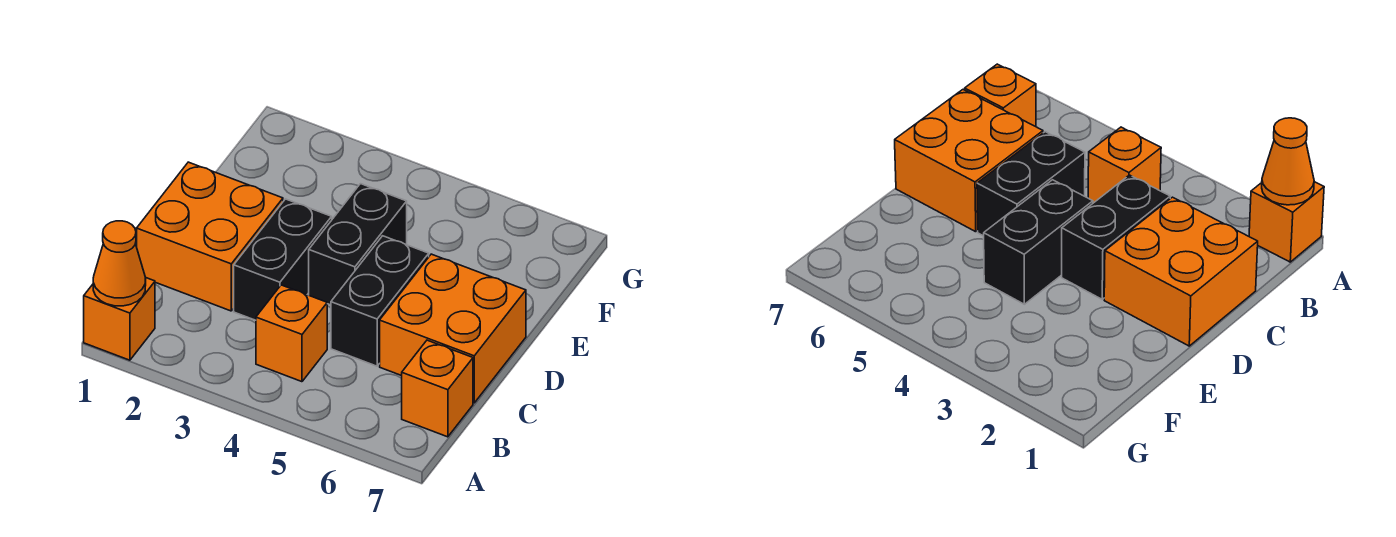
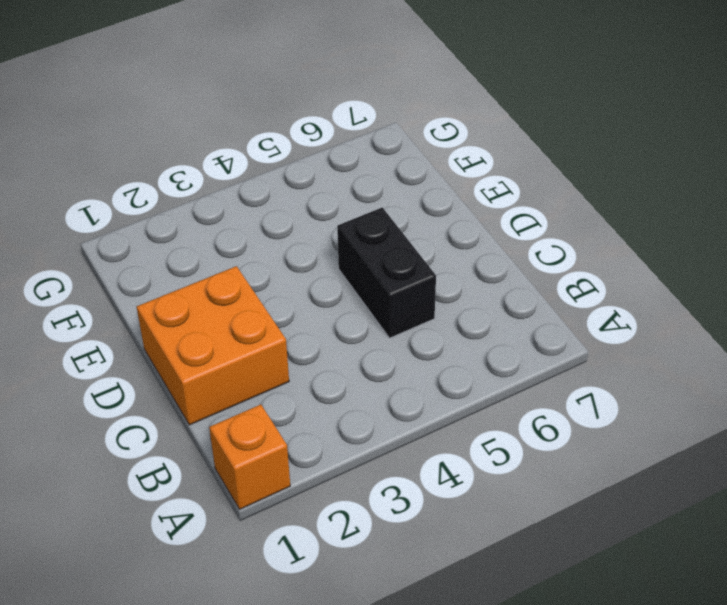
none -> orange 1x1 brick [256,285,327,382]
none -> orange 1x1 brick [402,340,473,437]

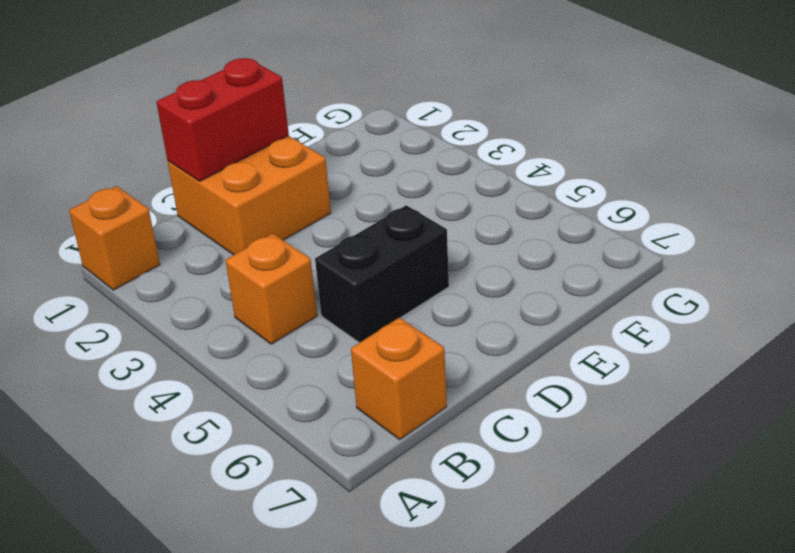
red 1x2 brick [156,58,289,181] -> none
none -> black 1x2 brick [234,199,332,320]
none -> orange 2x2 brick [380,254,526,403]

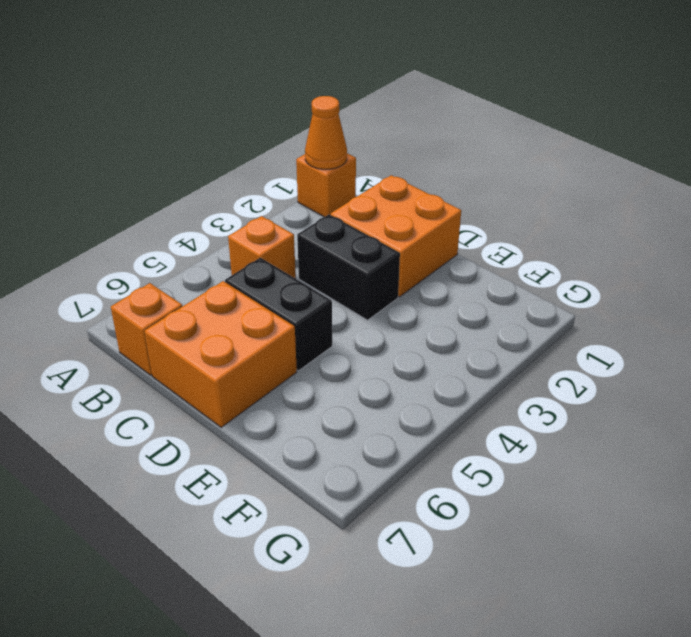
none -> black 1x2 brick [309,184,407,305]

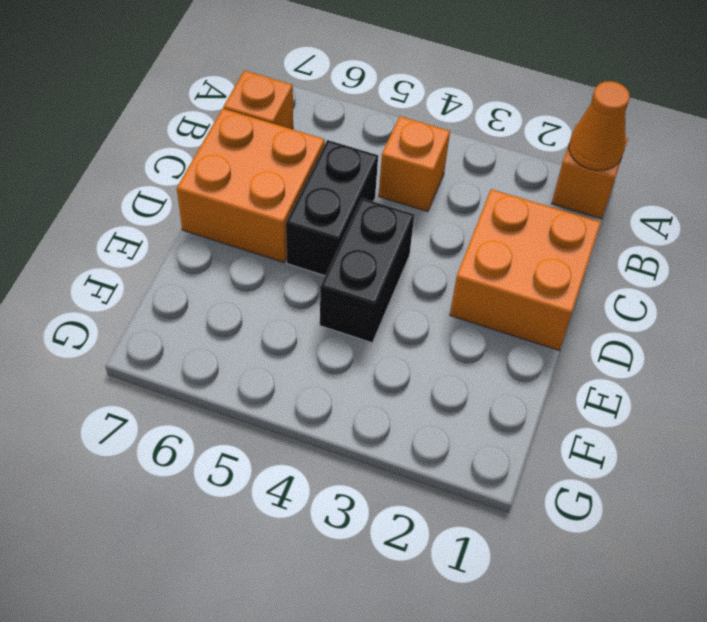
none -> black 1x2 brick [234,199,332,320]

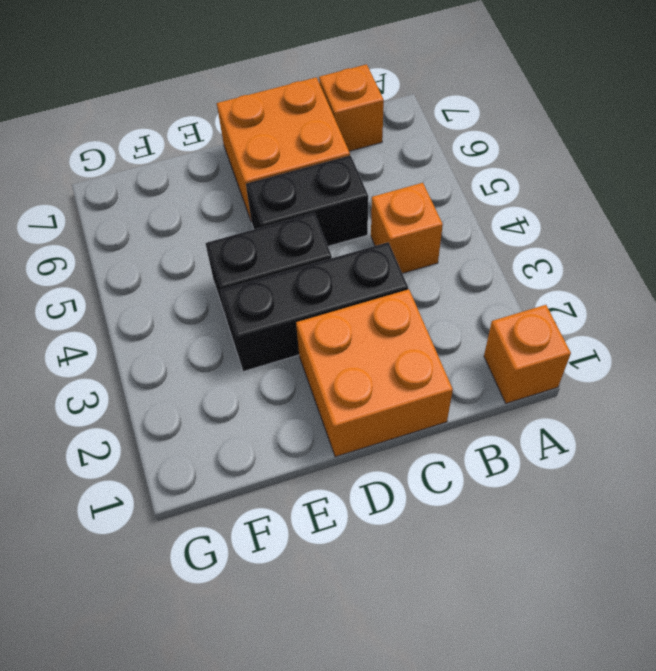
black 1x3 brick [221,242,408,371] -> black 1x2 brick [234,199,332,320]
none -> orange 1x1 cone [93,221,146,306]

